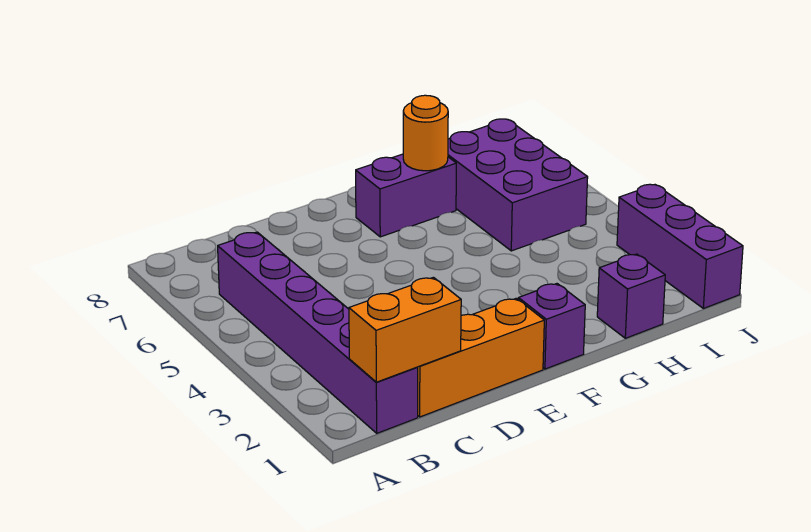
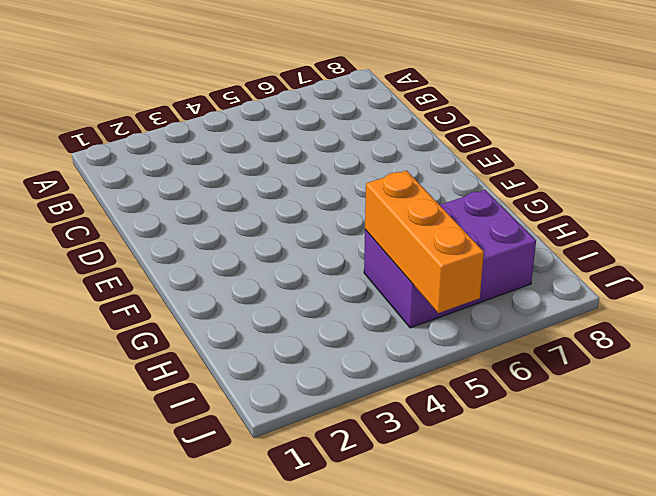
orange 1x3 brick [365,171,484,313] -> orange 1x3 brick moved to [418,298,544,417]
none -> purple 1x6 brick [218,232,418,433]
none -> purple 1x1 brick [518,284,585,369]

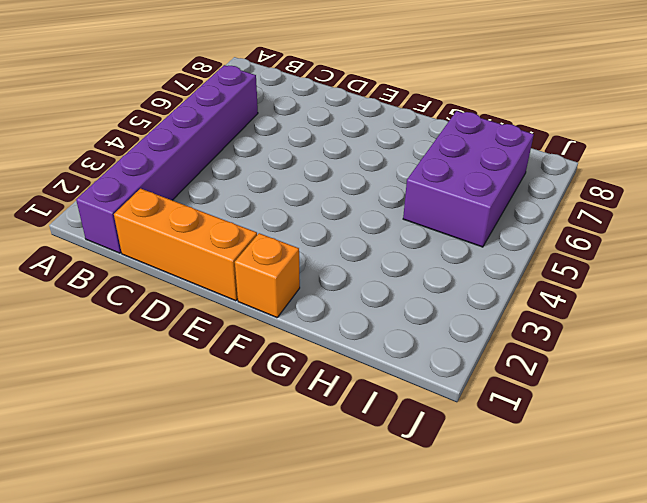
orange 1x1 brick [235,233,300,318] -> purple 1x1 brick [518,284,585,369]
none -> purple 1x2 brick [356,154,456,237]
none -> purple 1x1 brick [597,254,665,338]

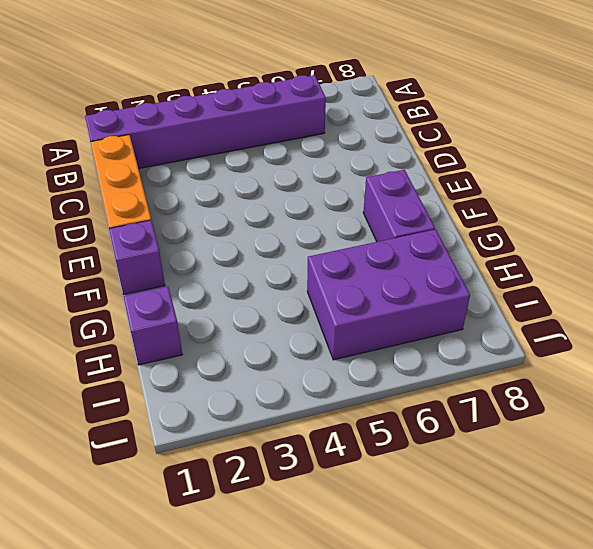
none -> purple 1x3 brick [617,184,743,308]
none -> orange 1x2 brick [349,277,461,382]

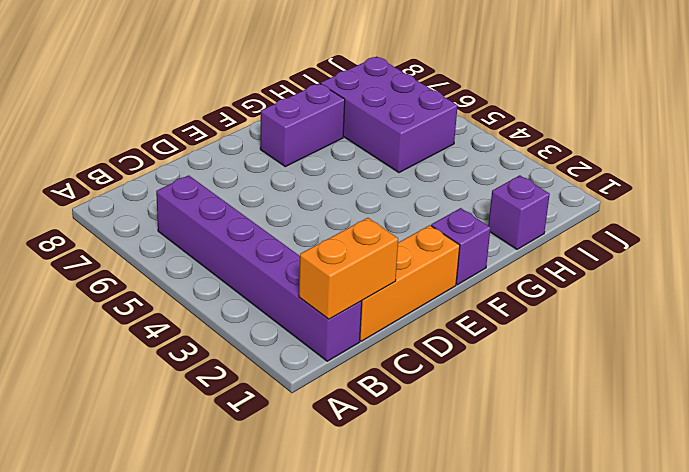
none -> purple 1x3 brick [617,184,743,308]
none -> orange 1x1 round brick [403,95,448,171]

